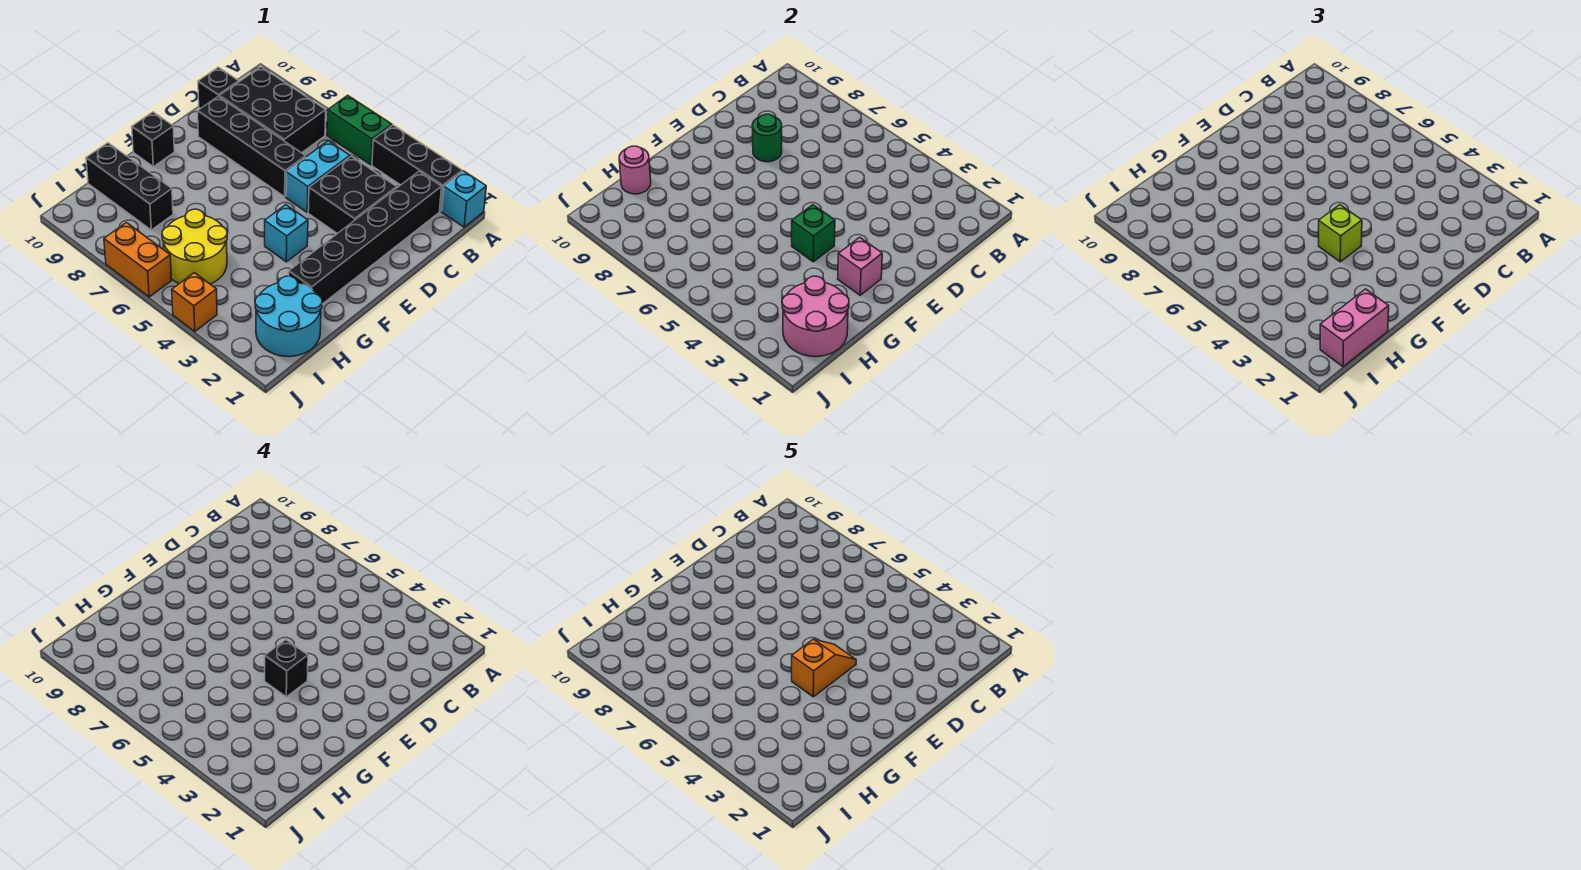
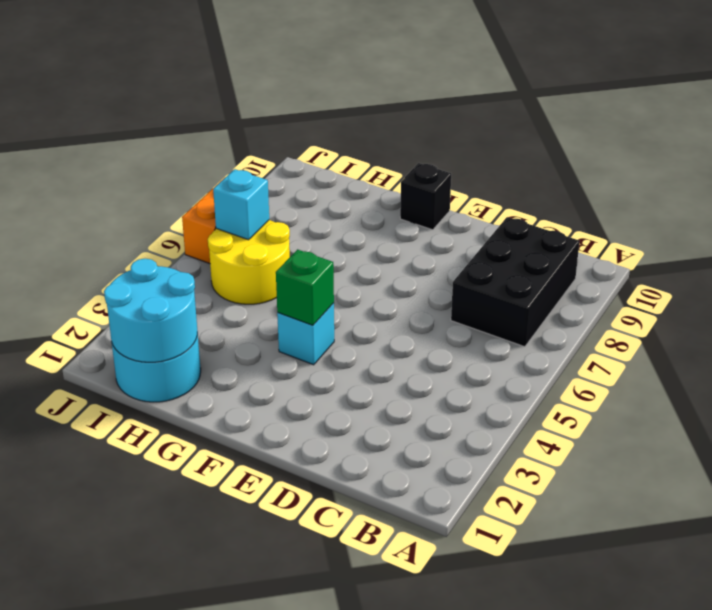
cyan 2x2 round brick [104,259,197,362] -> pink 2x2 round brick [782,276,849,357]
cyan 1x1 brick [213,169,269,240] -> cyan 1x1 brick moved to [442,171,486,227]
none -> black 1x3 brick [372,125,462,211]
none -> green 1x2 brick [327,95,392,165]
none -> black 1x6 brick [289,172,442,304]

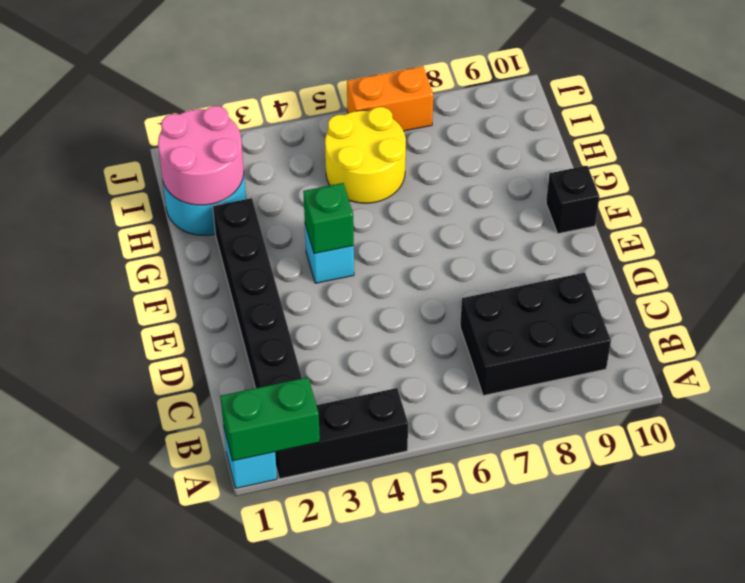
green 1x2 brick [220,377,320,461] -> green 1x2 brick moved to [327,95,392,165]
none -> black 2x2 brick [308,156,397,234]
none -> cyan 1x2 brick [286,141,350,212]
none -> black 1x1 brick [198,67,239,108]

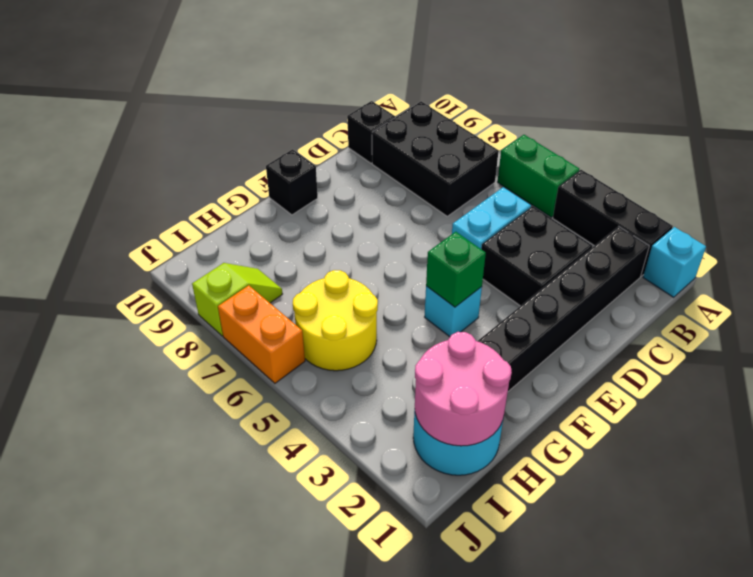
lime 1x2 slope [192,263,282,336] -> none
none -> black 1x4 brick [198,96,306,197]
none -> black 1x3 brick [86,143,173,230]
none -> orange 1x1 brick [172,273,217,331]

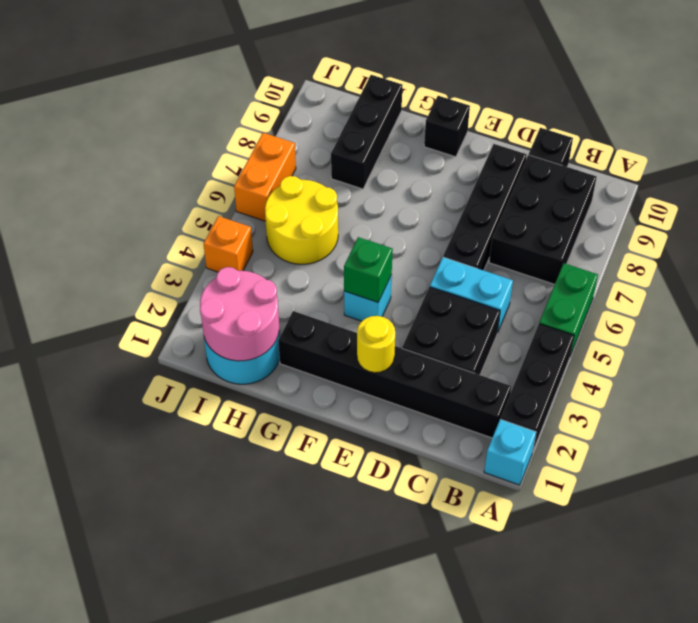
yellow 1x1 round brick [357,316,395,373] -> none
none -> green 1x1 round brick [752,114,782,162]
none -> pink 1x1 brick [838,237,882,295]
none -> pink 1x1 round brick [619,146,651,194]

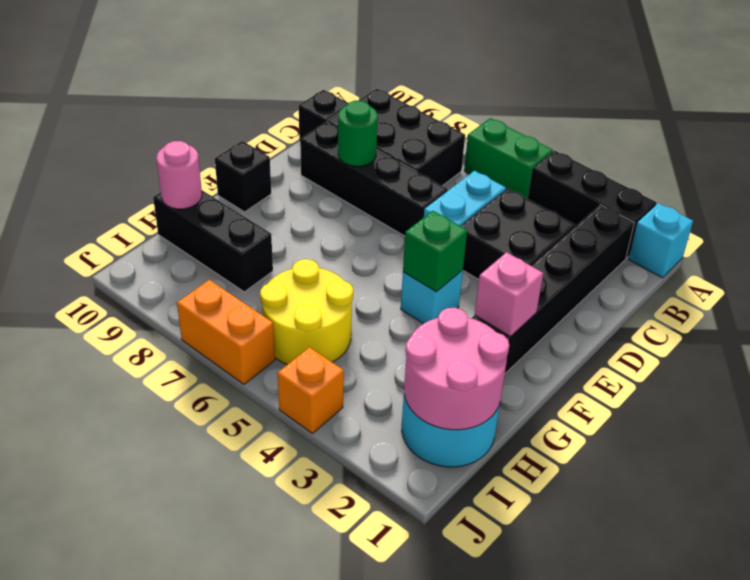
none -> lime 1x1 brick [1319,205,1362,262]
none -> pink 1x2 brick [1320,289,1389,367]
none -> black 1x1 brick [265,640,308,697]

